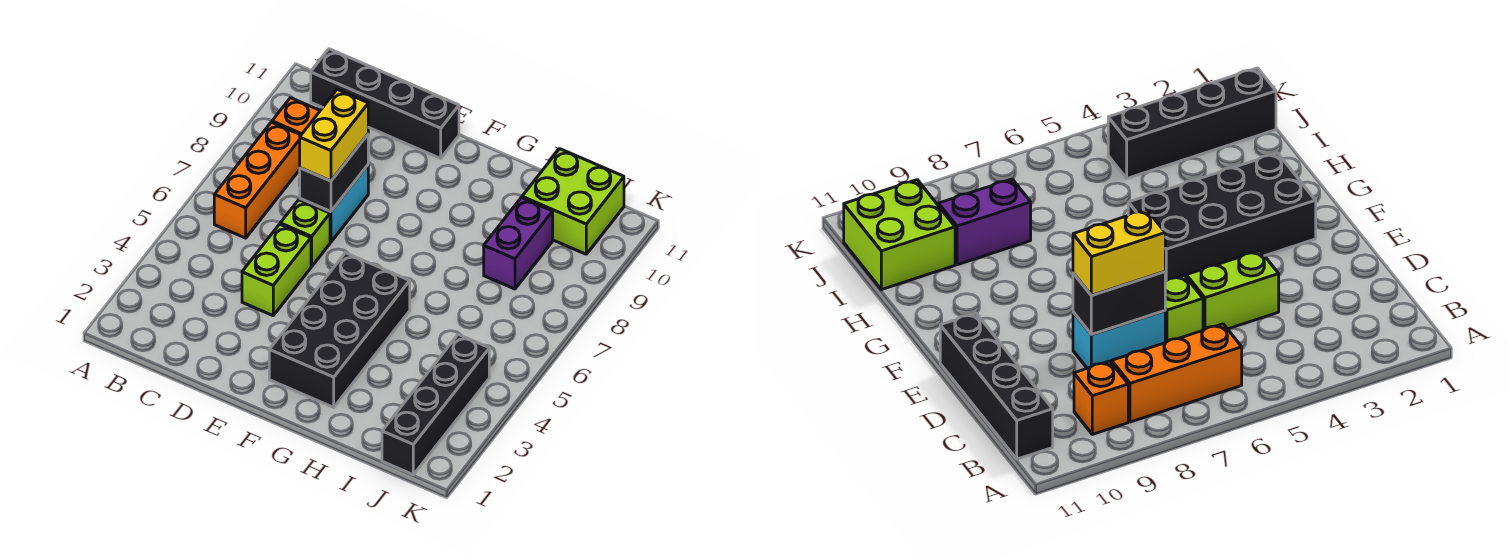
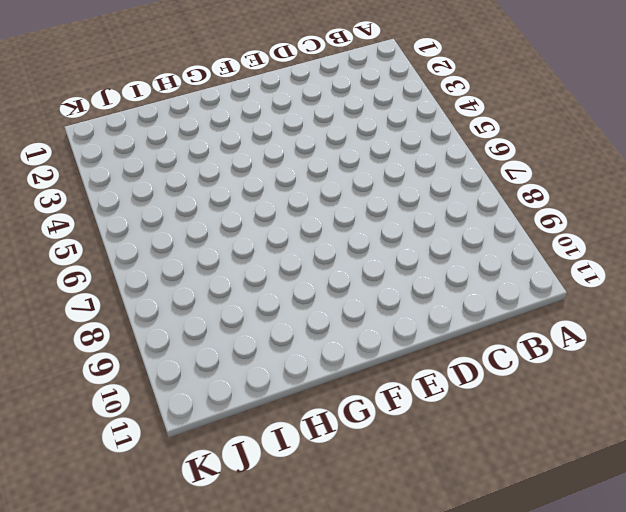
none -> orange 1x3 brick [214,122,301,238]
none -> orange 1x1 brick [272,98,320,135]
none -> black 1x4 brick [311,49,459,158]

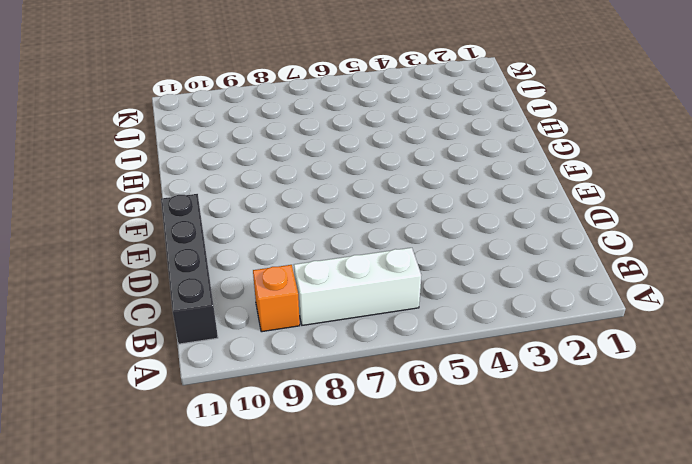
white 1x3 brick [294,248,421,325] -> orange 1x3 brick [214,122,301,238]
none -> lime 1x2 brick [242,224,311,315]
none -> lime 1x1 brick [280,200,330,267]
none -> cyan 1x2 brick [300,165,368,242]

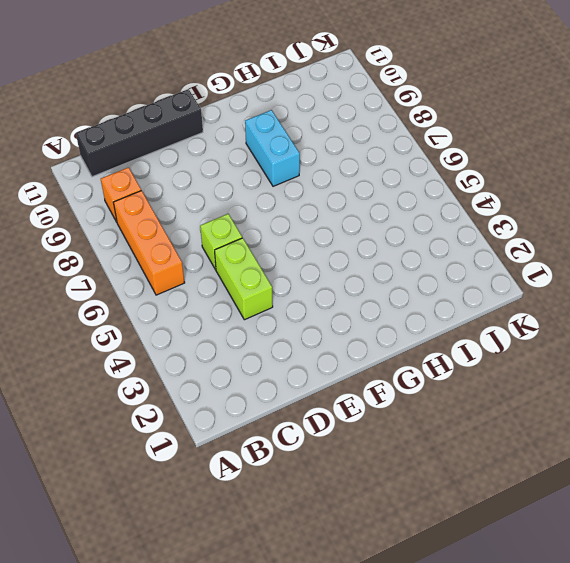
cyan 1x2 brick [245,110,300,186] -> cyan 1x2 brick moved to [300,165,368,242]
none -> black 2x4 brick [269,253,410,407]
none -> purple 1x2 brick [484,198,553,289]
none -> lime 2x2 brick [522,149,624,254]

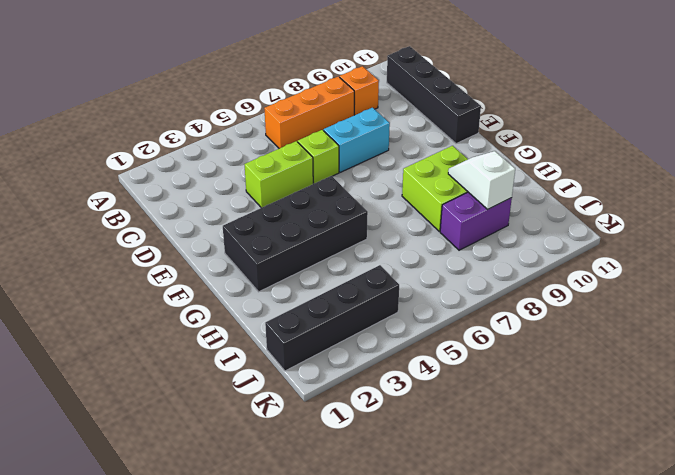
lime 2x2 brick [402,146,468,231] -> lime 2x2 brick moved to [522,149,624,254]
white 1x2 slope [448,151,515,209] -> none
none -> black 1x2 brick [299,135,368,212]
none -> yellow 1x2 brick [300,89,368,181]

